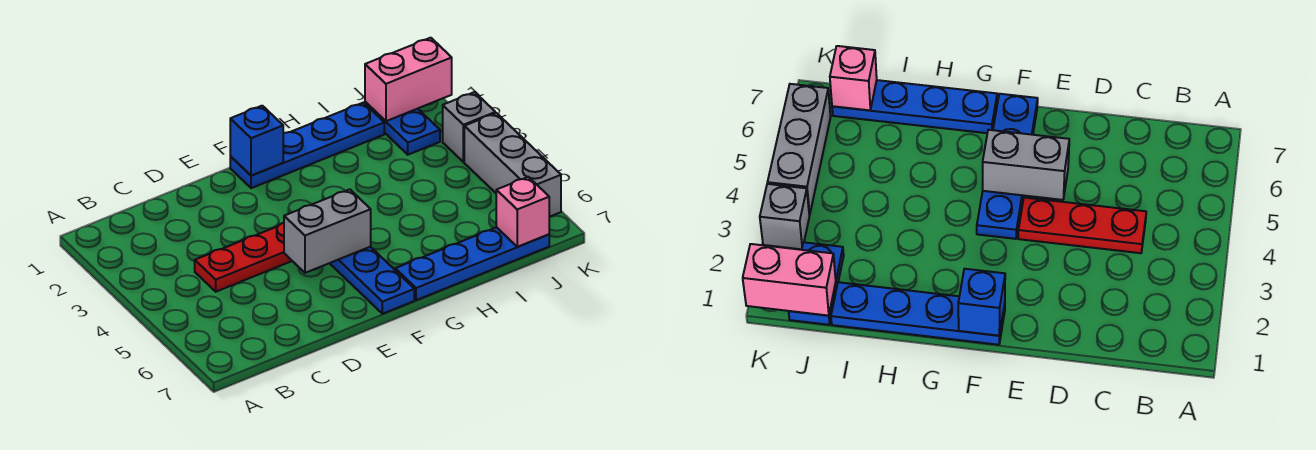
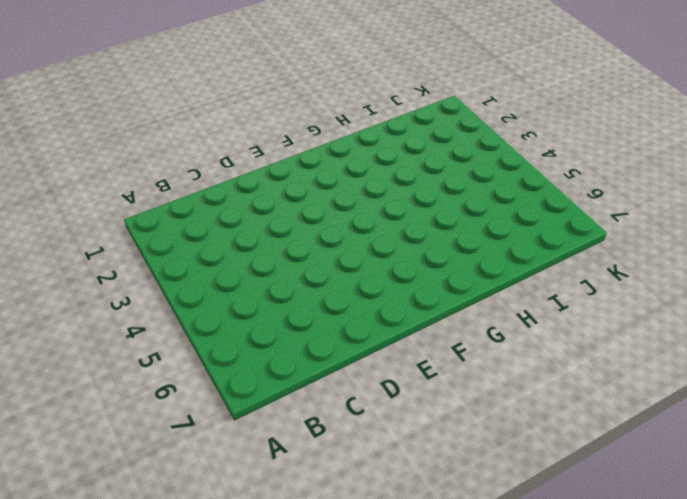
none -> red 1x3 plate [195,223,292,292]
none -> blue 1x4 plate [230,103,384,188]

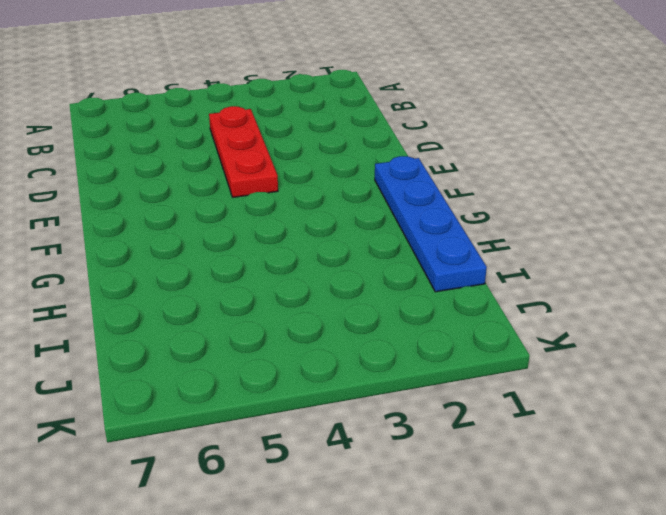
none -> blue 1x4 plate [330,247,414,314]
none -> blue 1x4 plate [395,227,549,300]

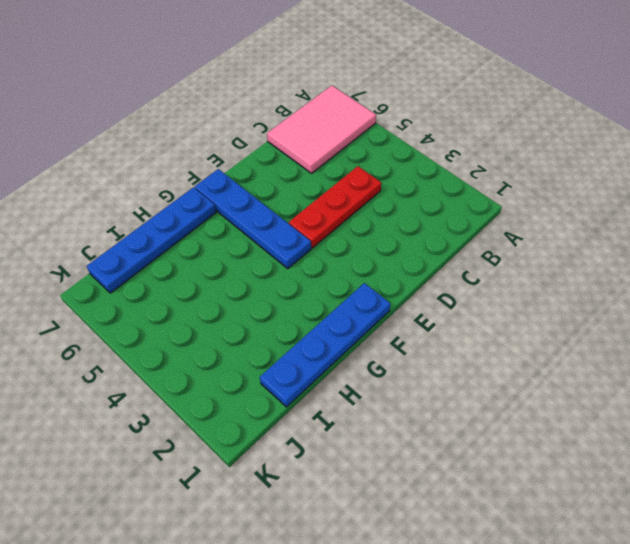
pink 2x3 tile [267,86,376,173] -> none
none -> blue 1x2 plate [365,102,440,155]
none -> grey 1x1 brick [443,92,495,162]

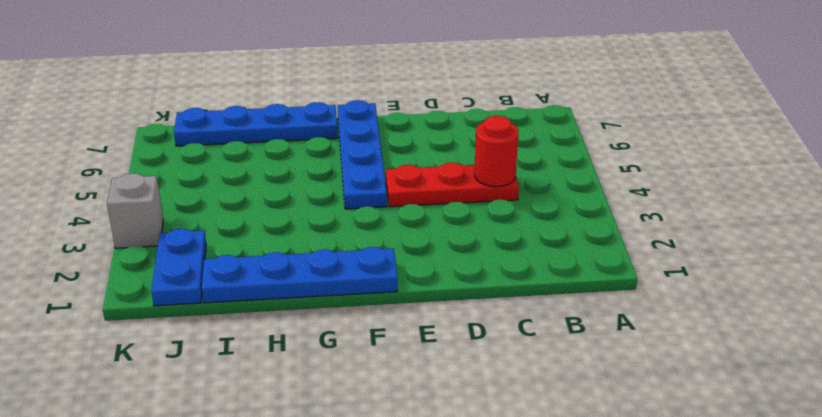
red 1x1 round brick [474,116,518,187] -> none
none -> grey 1x3 brick [464,113,561,217]
none -> grey 1x2 brick [284,189,371,273]

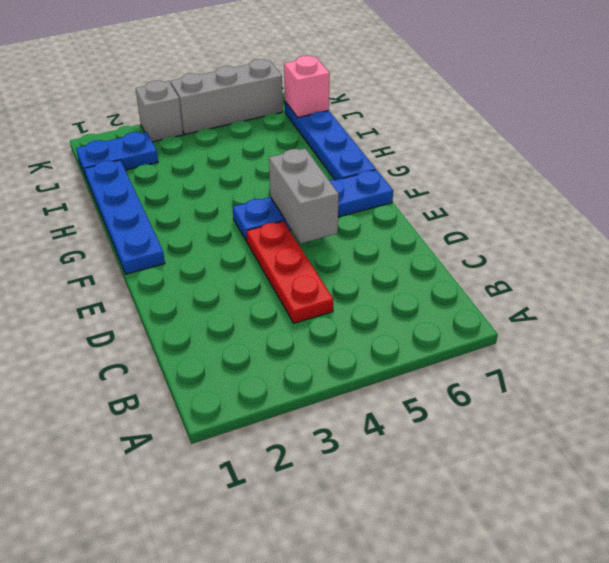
none -> blue 1x1 brick [230,106,283,176]
none -> pink 1x2 brick [365,38,452,121]

